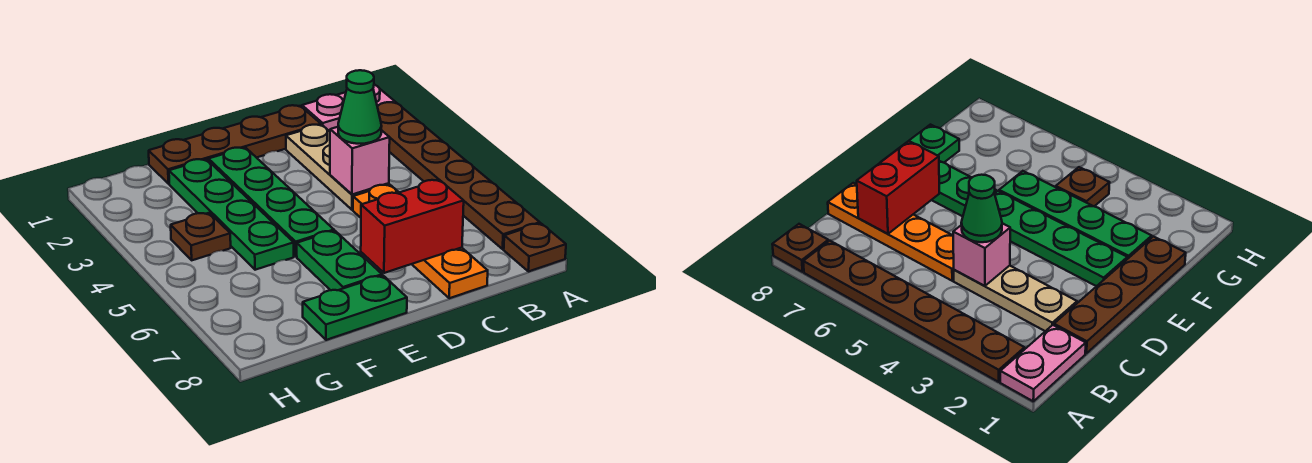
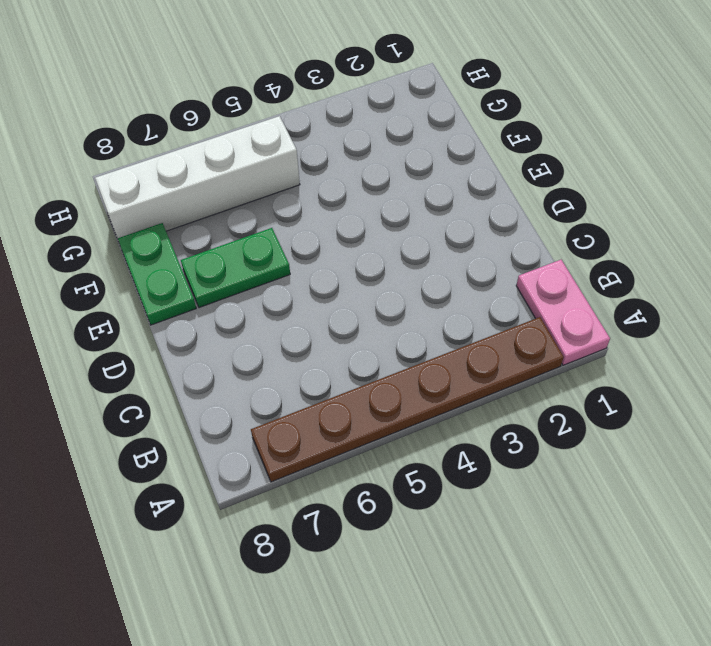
white 1x4 brick [95,116,300,238] -> none
none -> brown 1x1 plate [504,223,566,272]
none -> brown 1x4 plate [149,105,321,184]
none -> tan 1x3 plate [286,125,389,210]

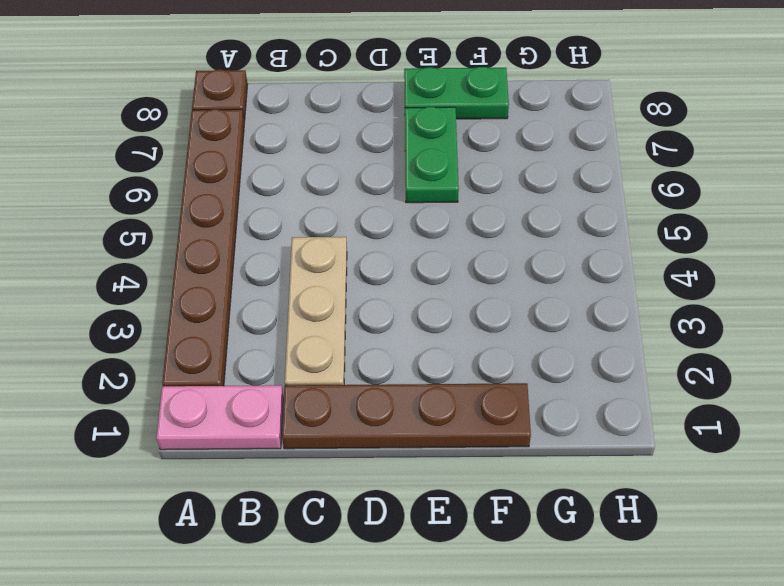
none -> orange 1x4 plate [353,185,488,298]
none -> green 1x4 plate [208,148,334,257]
none -> green 1x4 plate [169,159,294,270]

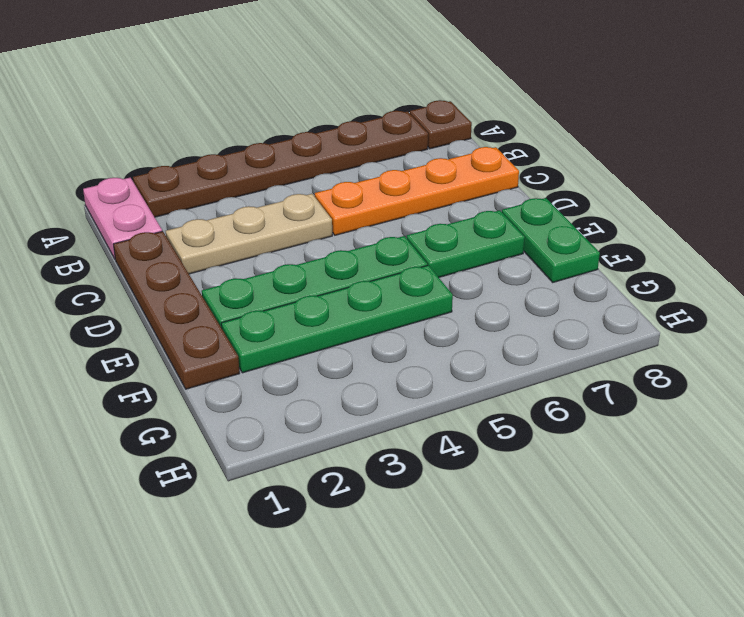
none -> brown 1x1 plate [171,213,231,260]
none -> pink 1x1 brick [330,127,390,194]
none -> red 1x2 brick [361,180,464,273]

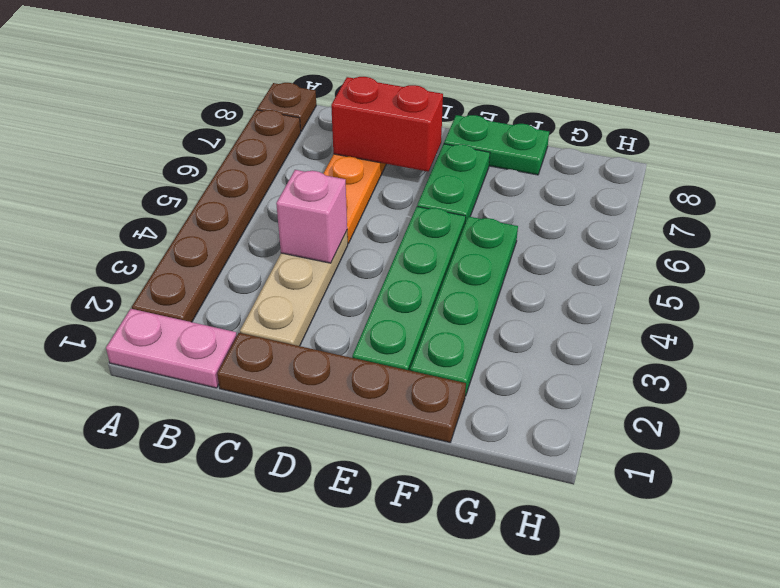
none -> brown 1x1 plate [171,213,231,260]
none -> green 1x1 cone [338,70,382,144]

